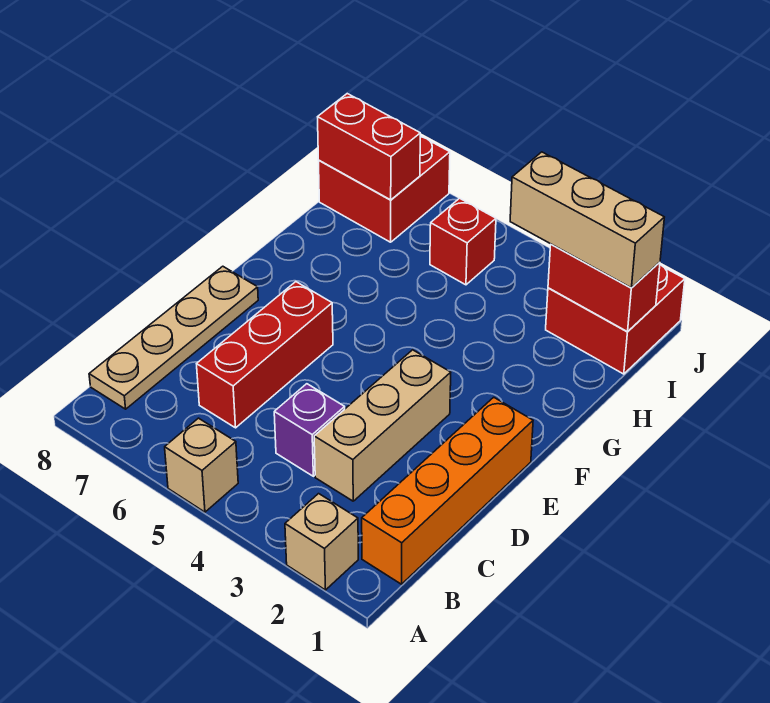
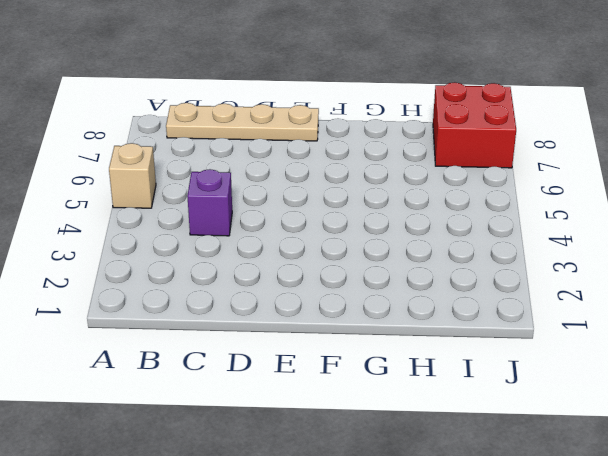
none -> tan 1x1 brick [285,494,358,590]
none -> orange 1x4 brick [362,397,533,584]
none -> tan 1x3 brick [314,350,451,501]

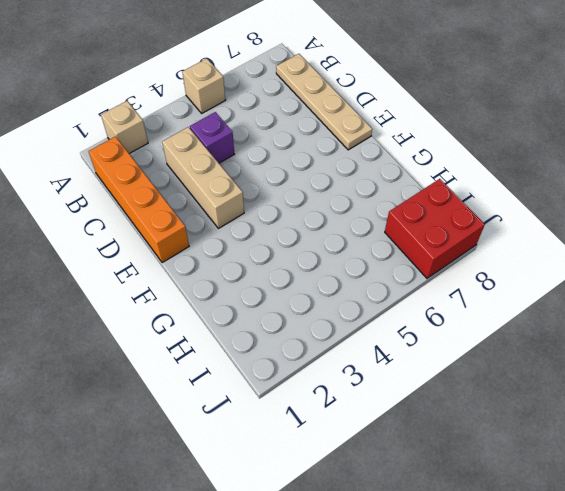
none -> red 1x3 brick [197,282,333,428]
none -> red 2x2 brick [546,265,685,374]
none -> red 1x1 brick [430,198,496,285]

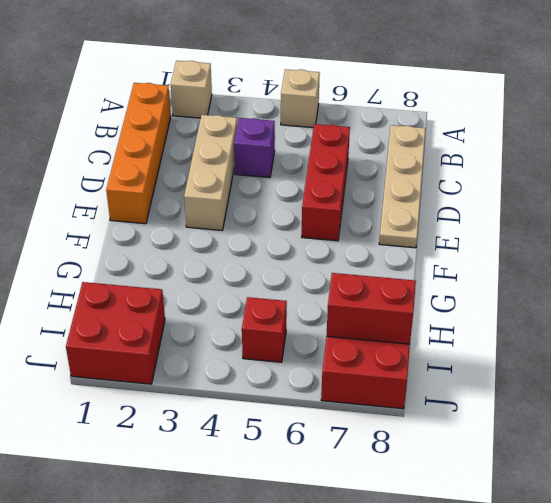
none -> red 1x2 brick [548,244,660,332]
none -> tan 1x3 brick [510,152,664,288]

